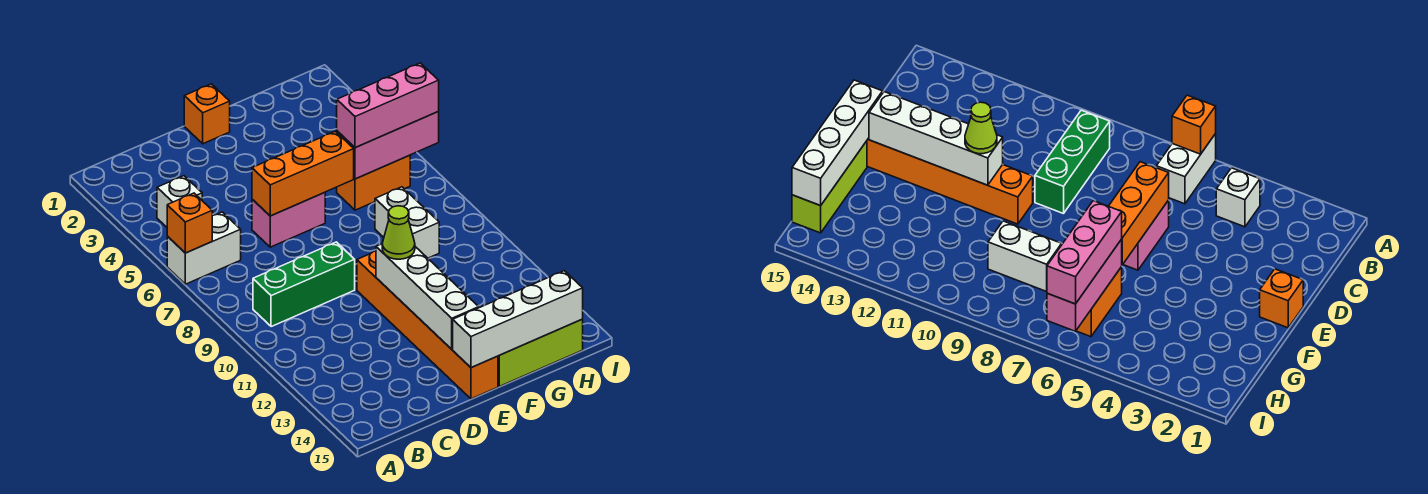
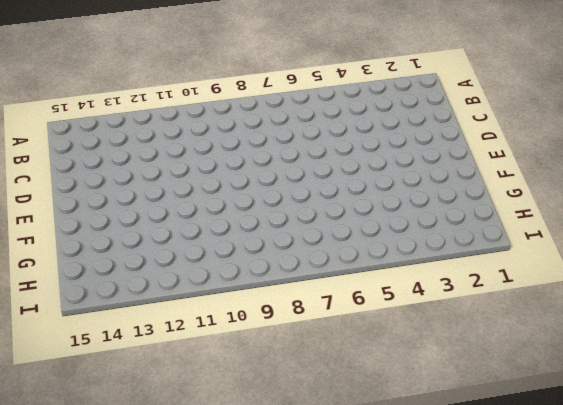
none -> white 1x2 brick [167,212,241,284]
none -> white 1x1 brick [157,176,202,227]
none -> green 1x3 brick [253,242,355,327]

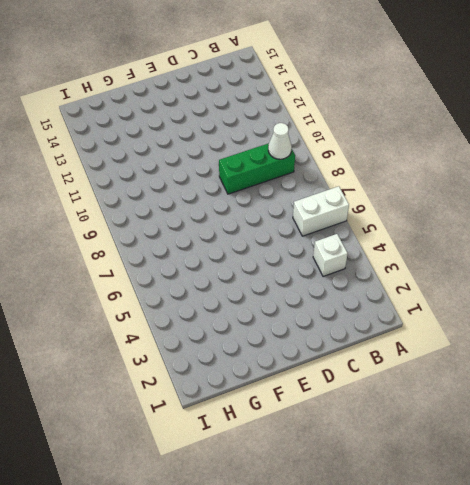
white 1x1 cone [268,123,292,159] -> none
none -> pink 1x2 brick [252,193,325,247]
none -> orange 1x1 brick [184,84,230,144]
none -> orange 1x6 brick [357,251,498,399]

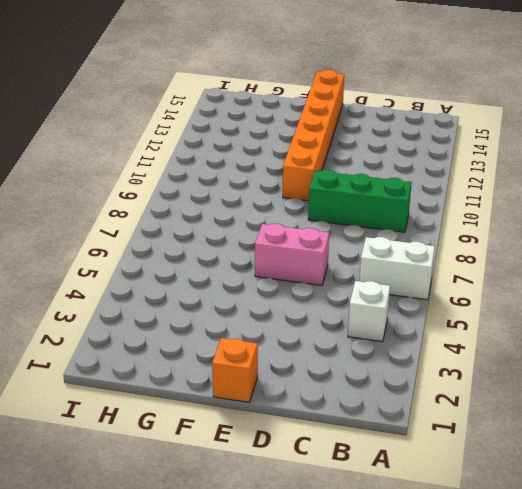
none -> lime 1x3 brick [498,319,583,386]
none -> orange 1x2 brick [337,155,410,210]
none -> white 1x2 brick [375,187,439,258]

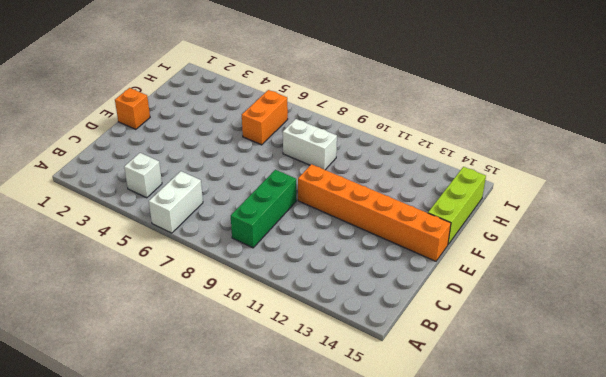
none -> pink 1x2 brick [252,193,325,247]
none -> orange 1x1 brick [167,193,212,253]
none -> orange 1x3 brick [252,131,354,216]

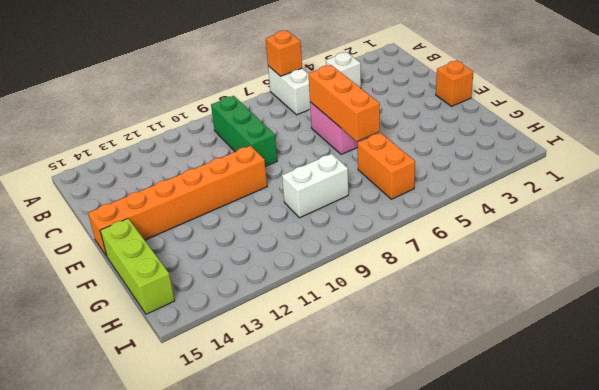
none -> white 1x4 brick [376,244,479,349]
none -> white 1x4 brick [453,271,583,368]
none -> pink 1x3 brick [337,112,439,179]

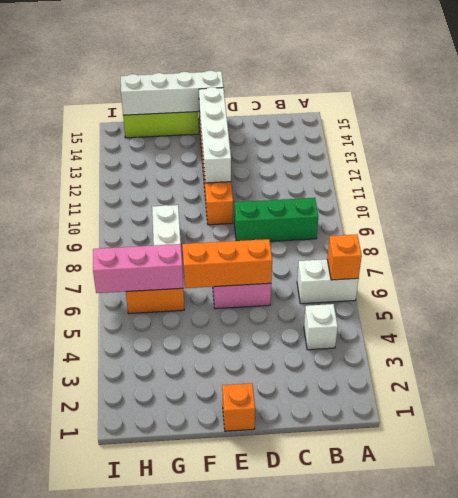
none -> lime 1x1 cone [382,206,415,259]
none -> pink 1x3 brick [337,63,439,148]

